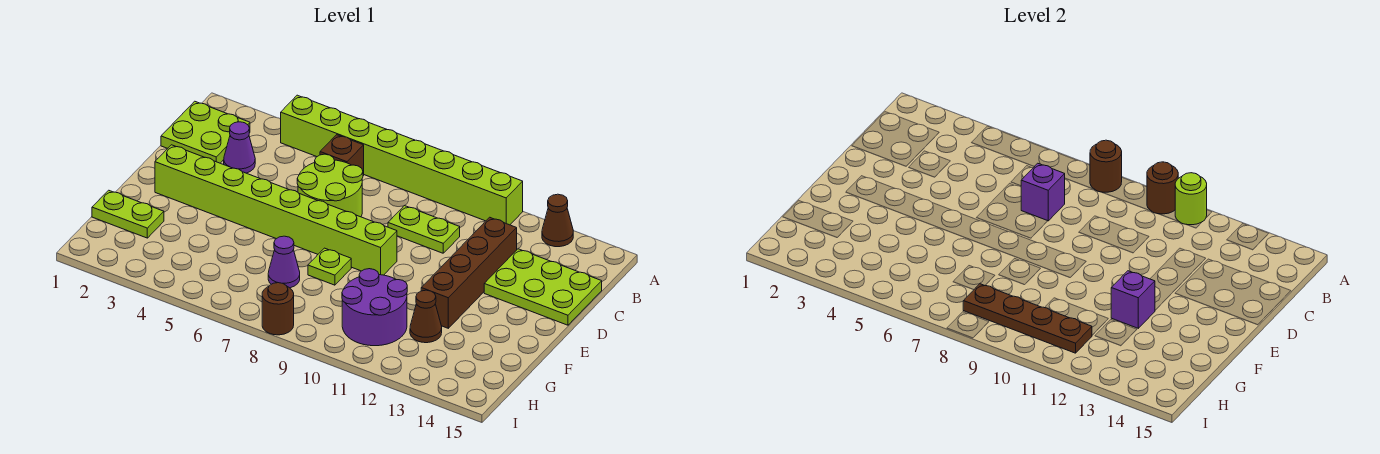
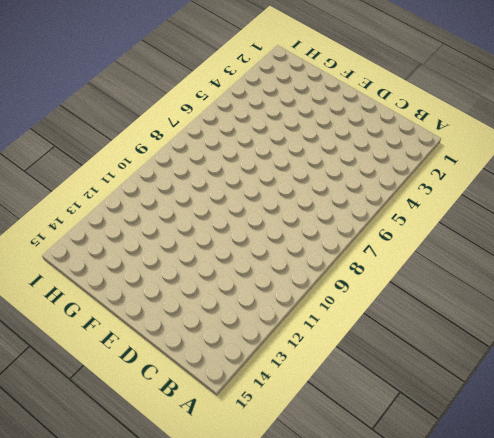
none -> lime 1x8 brick [281,95,523,225]
none -> brown 1x1 cone [542,194,573,247]
none -> lime 2x2 plate [161,101,250,163]

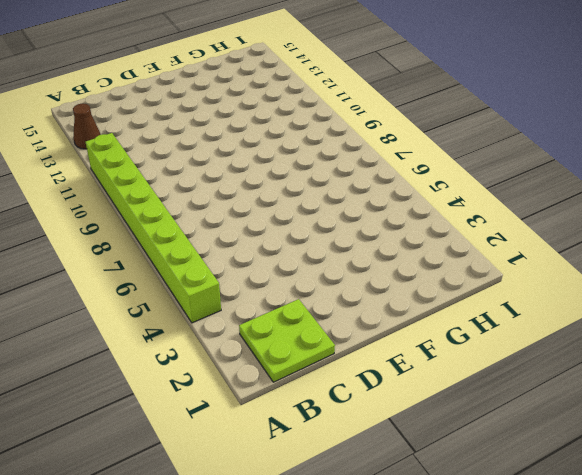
none -> brown 1x1 brick [320,135,364,176]
none -> purple 1x1 cone [224,122,255,173]
none -> lime 2x2 round brick [297,154,363,217]

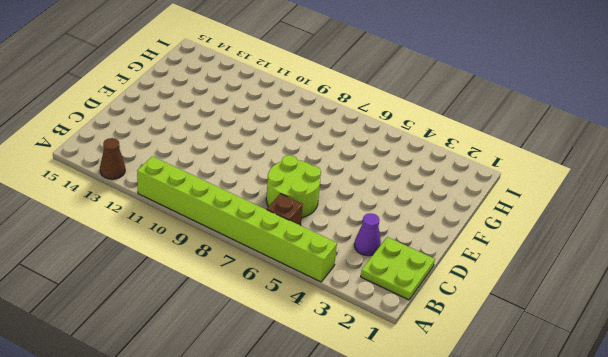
none -> lime 1x2 plate [388,206,460,253]
none -> brown 1x4 brick [421,217,517,328]
none -> lime 2x3 plate [484,249,602,325]

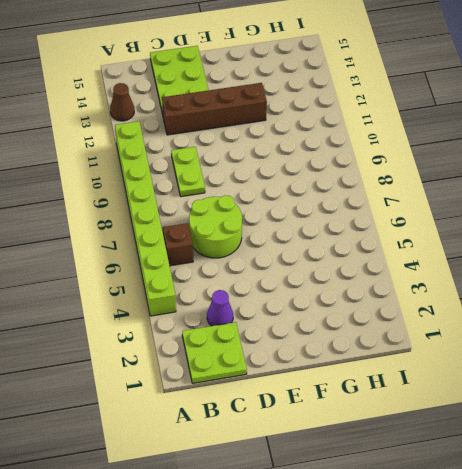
none -> lime 1x8 brick [155,145,397,275]
none -> lime 1x1 plate [308,248,351,285]
none -> lime 1x2 plate [92,190,164,238]

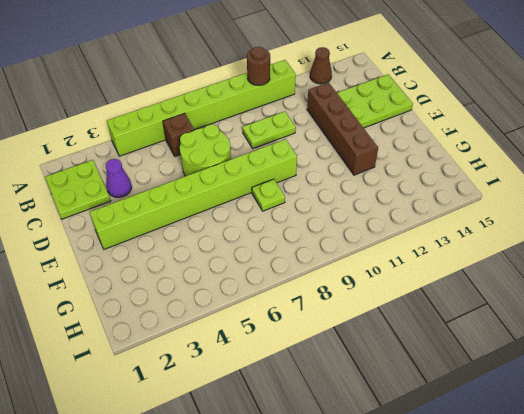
none -> lime 1x2 plate [92,190,164,238]
none -> purple 1x1 cone [268,236,300,288]
none -> purple 2x2 round brick [342,269,407,346]

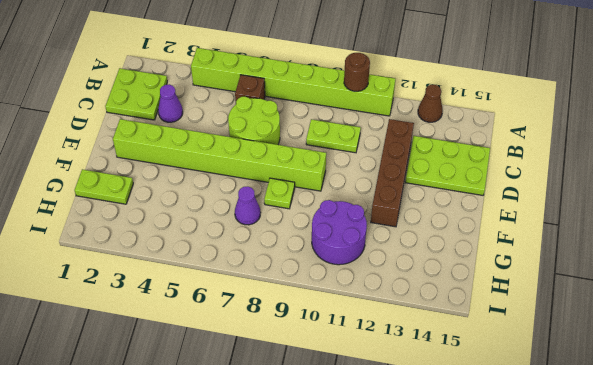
none -> brown 1x1 cone [410,290,442,343]
none -> brown 1x1 round brick [262,283,294,335]
none -> brown 1x1 round brick [1090,140,1122,192]

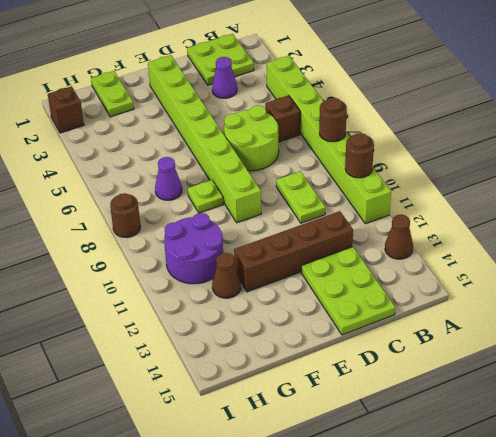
brown 1x1 brick [48,86,84,133] -> none
none -> lime 1x1 round brick [1175,173,1207,225]
none -> purple 1x1 brick [1021,163,1065,221]
none -> purple 1x1 brick [1111,271,1155,328]

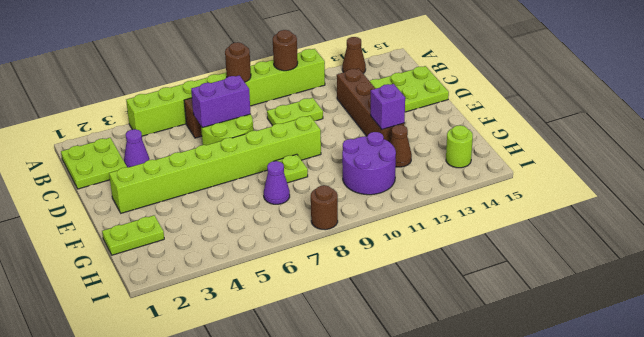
purple 1x2 brick [191,75,251,128] -> purple 1x1 brick [1021,163,1065,221]
lime 1x1 round brick [446,125,473,168] -> lime 1x1 round brick moved to [1175,173,1207,225]
none -> brown 1x4 plate [963,284,1092,353]

